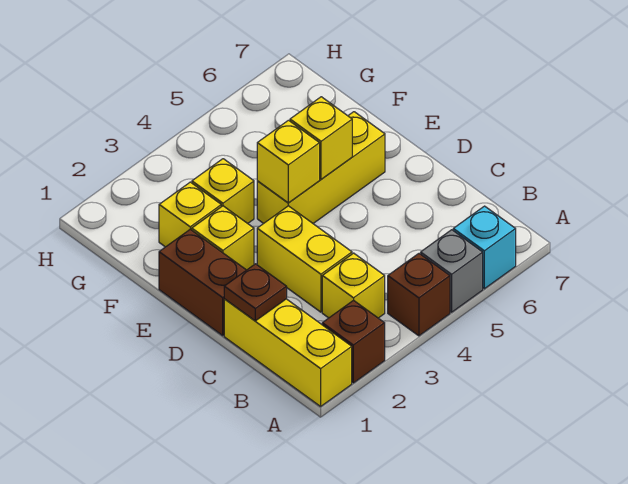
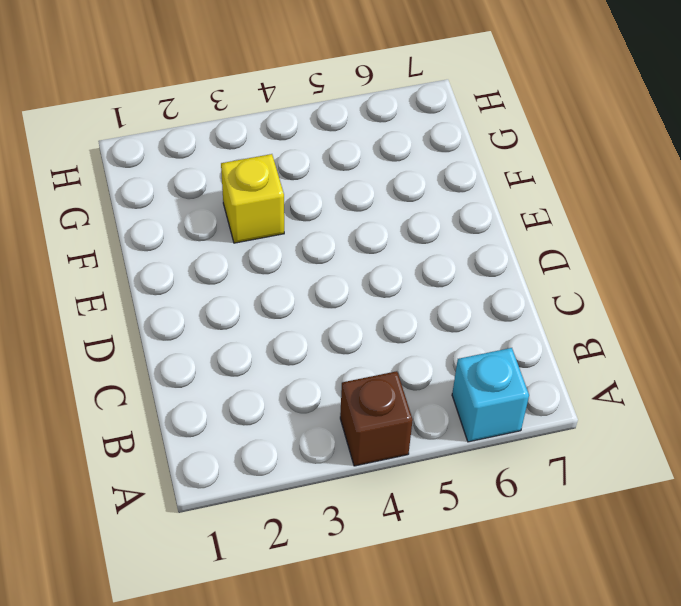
none -> yellow 1x3 brick [224,299,352,406]
none -> brown 1x1 brick [322,300,385,383]
none -> grey 1x1 brick [421,230,483,312]

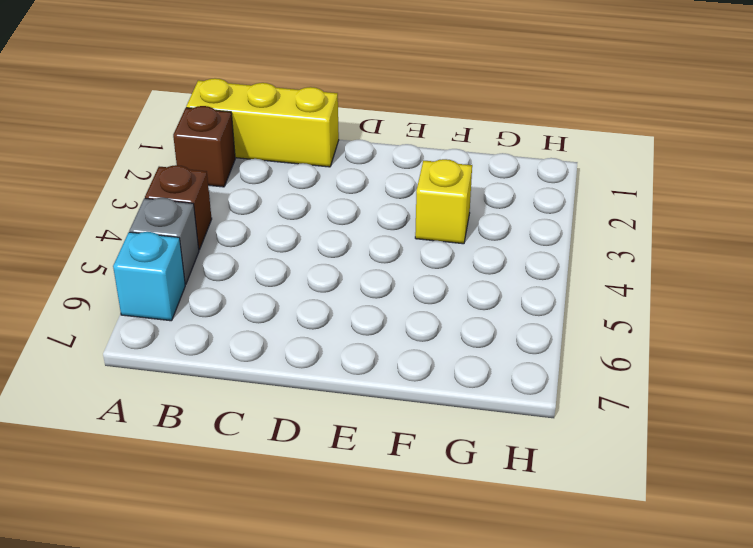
none -> yellow 1x1 brick [322,253,385,318]
none -> yellow 1x2 brick [257,206,352,312]
none -> brown 1x2 brick [159,229,246,335]

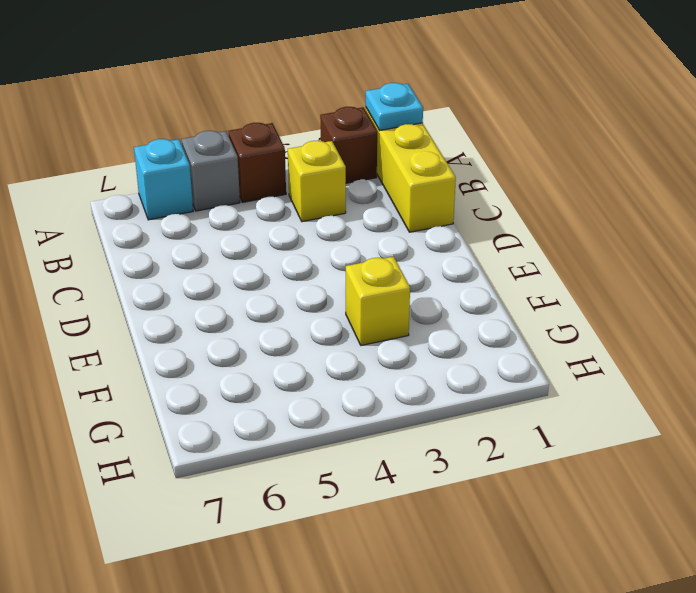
cyan 1x1 plate [366,83,423,130] -> none
none -> yellow 1x2 brick [257,206,352,312]
none -> brown 1x2 brick [159,229,246,335]
none -> yellow 1x1 brick [192,206,254,270]

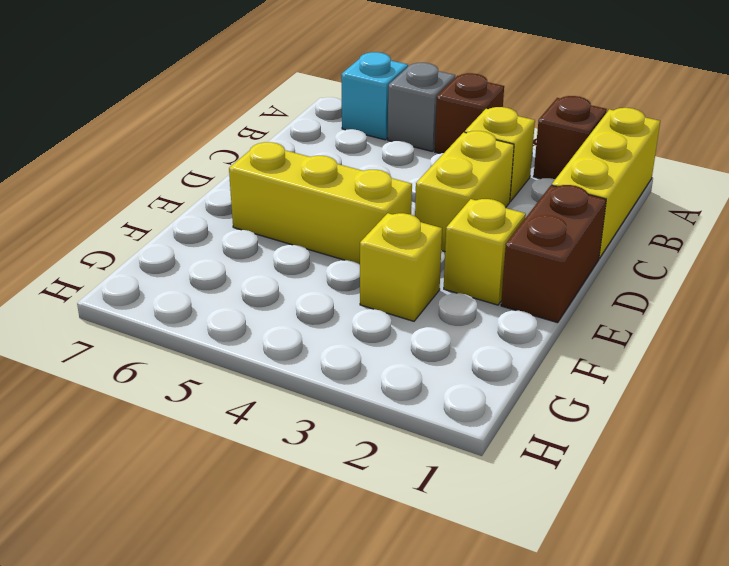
none -> yellow 1x1 brick [159,182,221,247]
none -> brown 1x1 plate [224,264,287,321]
none -> yellow 1x1 brick [257,120,320,203]

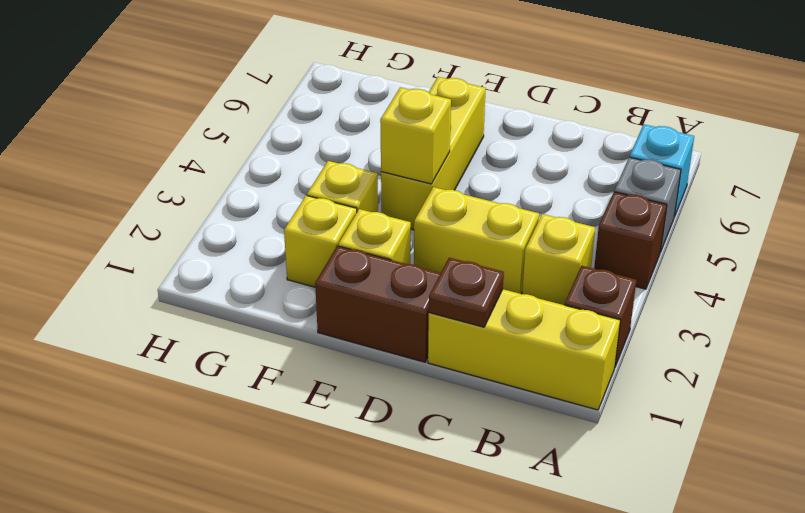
none -> yellow 1x1 brick [290,97,352,179]

